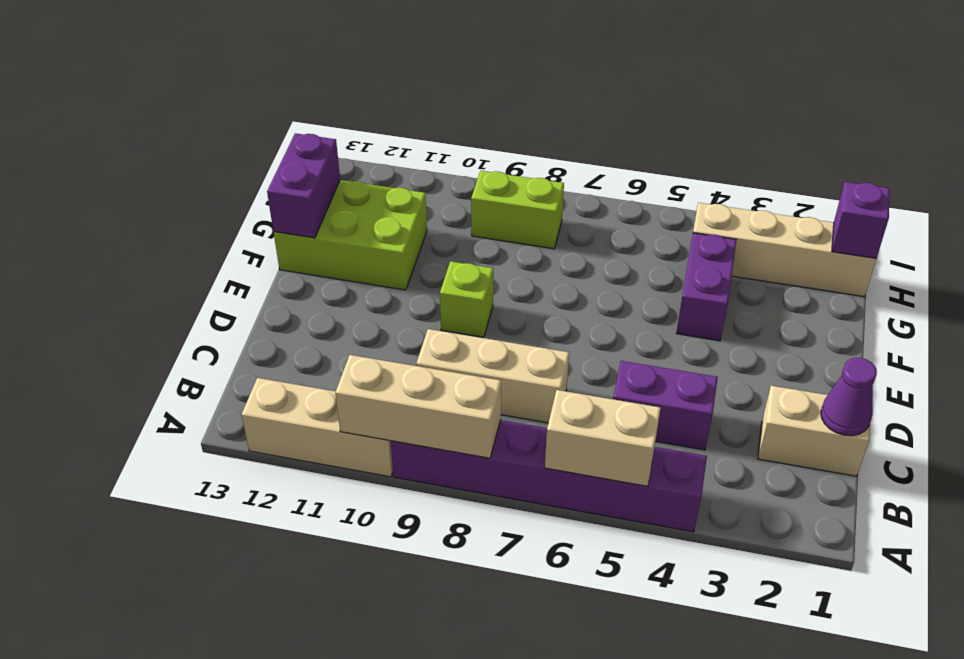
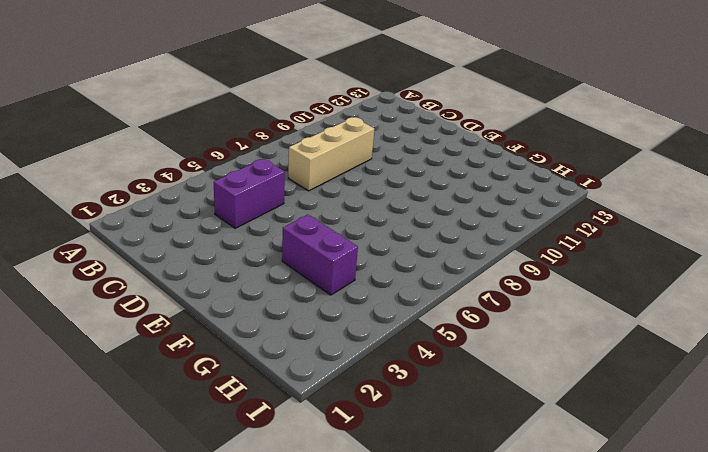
none -> purple 1x6 brick [391,420,707,532]
none -> tan 1x3 brick [242,378,393,477]
none -> tan 1x2 brick [758,386,870,476]

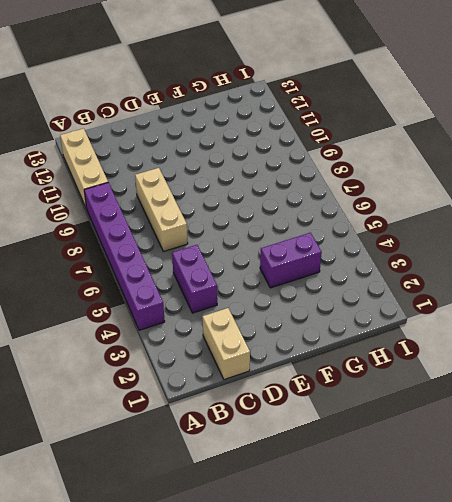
none -> lime 1x1 brick [440,261,493,337]
none -> lime 2x3 brick [274,180,427,290]
none -> tan 1x4 brick [693,203,876,297]

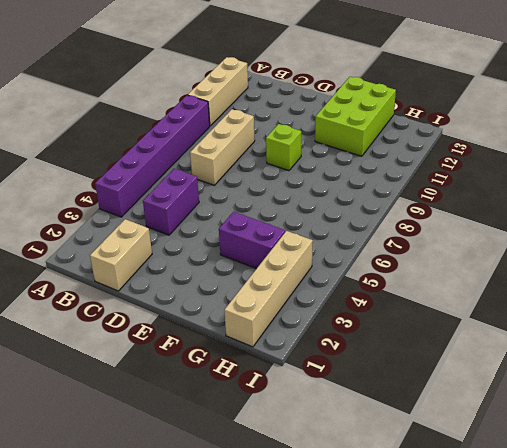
none -> lime 1x2 brick [471,171,564,249]
none -> tan 1x2 brick [545,390,661,486]
none -> tan 1x3 brick [335,355,501,458]

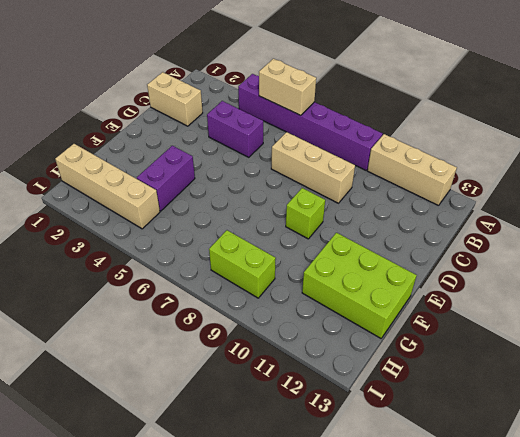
none -> tan 1x3 brick [335,355,501,458]
none -> purple 1x1 cone [821,358,877,436]
none -> purple 1x2 brick [267,133,340,238]

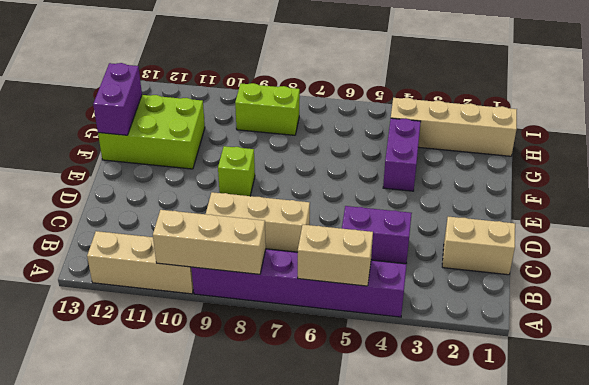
none -> purple 1x1 cone [821,358,877,436]
none -> purple 1x1 brick [832,182,890,258]

